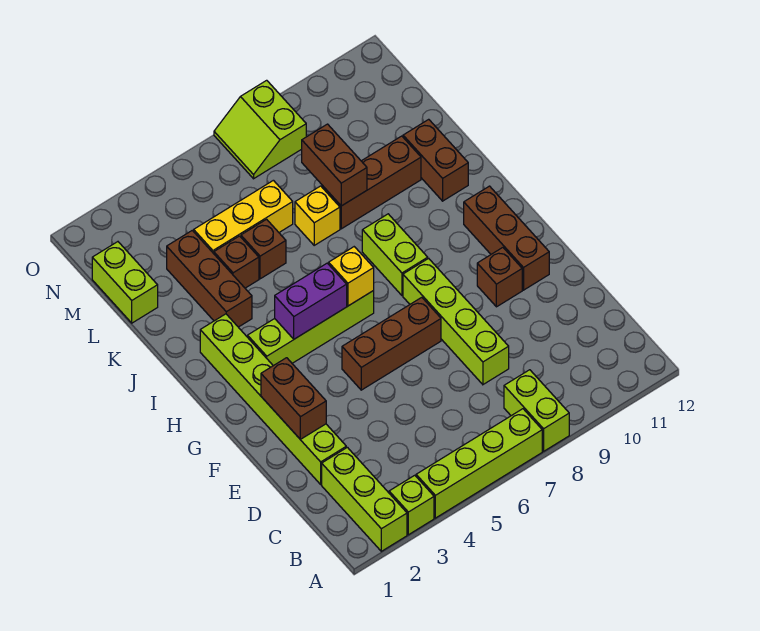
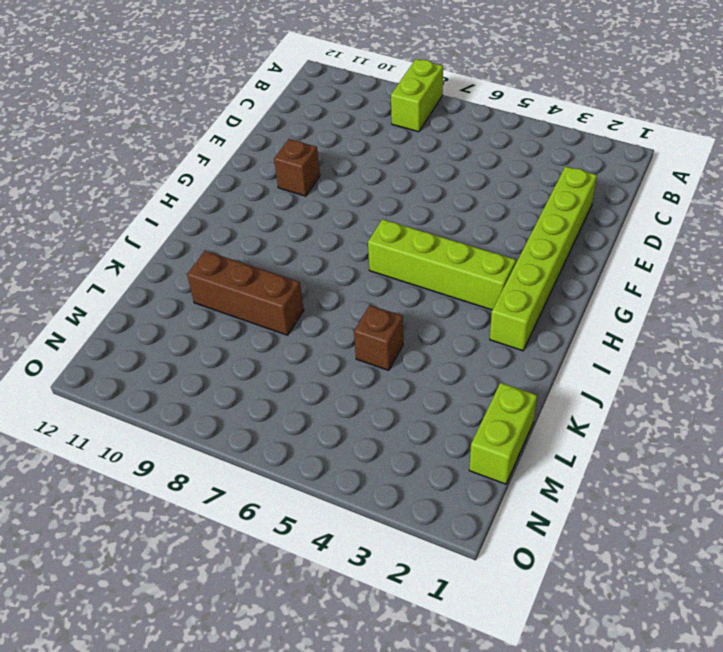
none -> lime 1x3 brick [322,447,407,551]
none -> lime 1x1 brick [389,475,434,535]
none -> lime 1x4 brick [416,409,542,518]

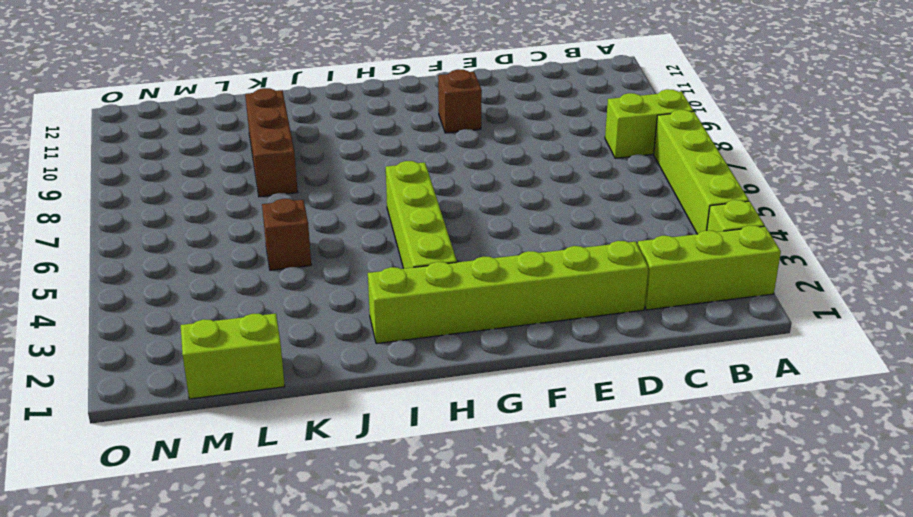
none -> lime 1x4 brick [403,258,509,384]
none -> brown 1x3 brick [342,297,441,390]
none -> brown 1x3 brick [464,186,549,290]

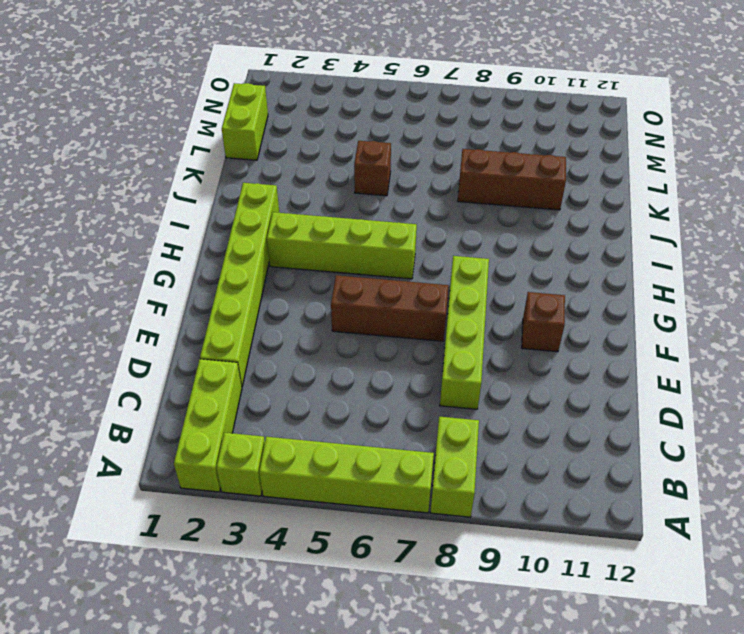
none -> brown 1x3 brick [464,186,549,290]
none -> lime 1x2 brick [362,214,428,295]
none -> brown 1x3 brick [167,230,252,327]

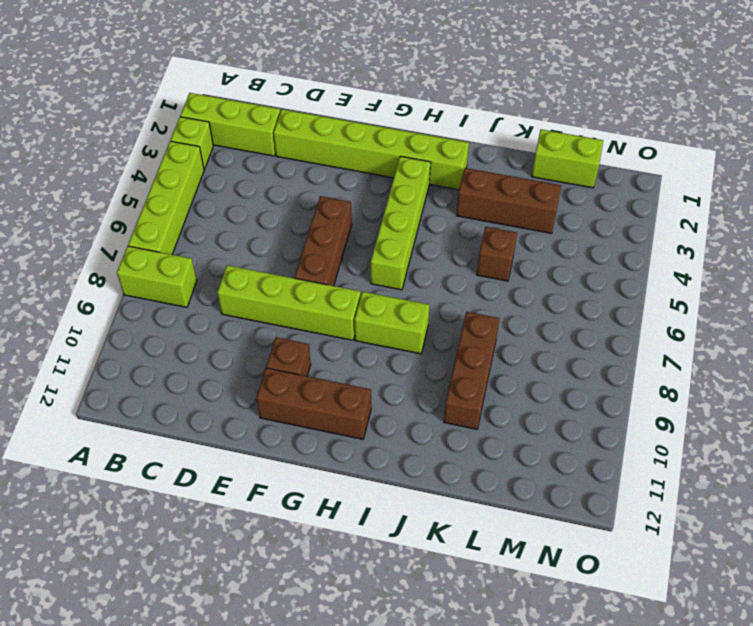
none -> brown 1x2 brick [403,119,468,201]
none -> brown 1x1 brick [214,236,259,288]
none -> yellow 1x1 brick [295,186,340,245]

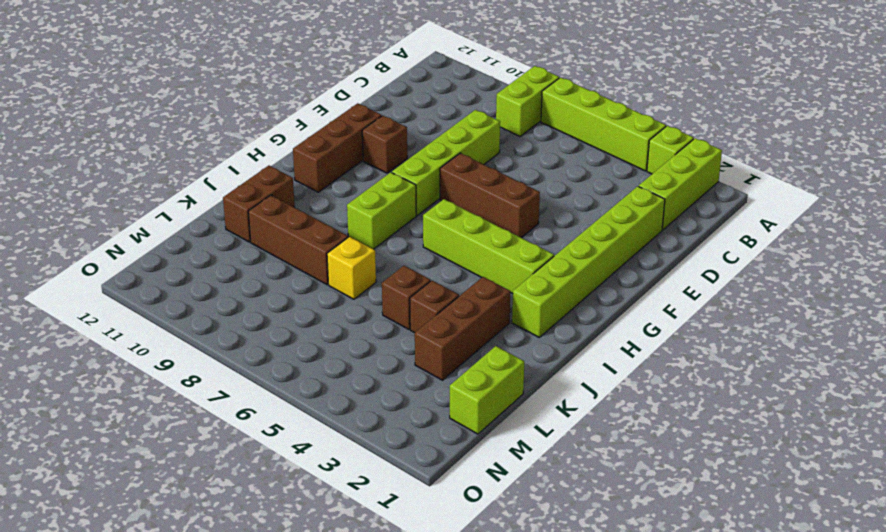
none -> yellow 1x3 brick [194,180,293,254]
none -> lime 2x2 slope [214,80,306,179]
none -> brown 1x2 brick [261,358,326,439]

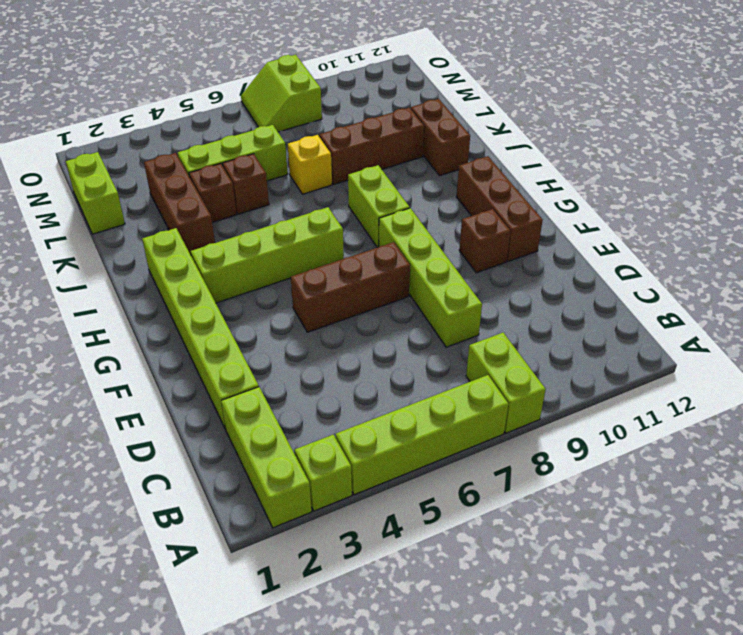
lime 1x3 brick [178,125,288,181] -> yellow 1x3 brick [194,180,293,254]
none -> brown 1x2 brick [261,358,326,439]
none -> purple 1x2 brick [275,263,347,339]
none -> yellow 1x1 brick [329,247,374,306]

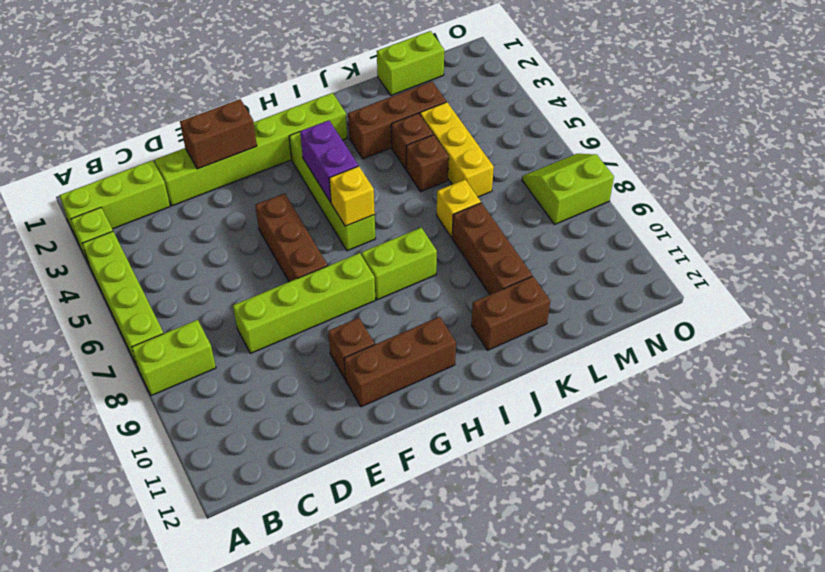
none -> brown 1x2 brick [302,124,367,206]

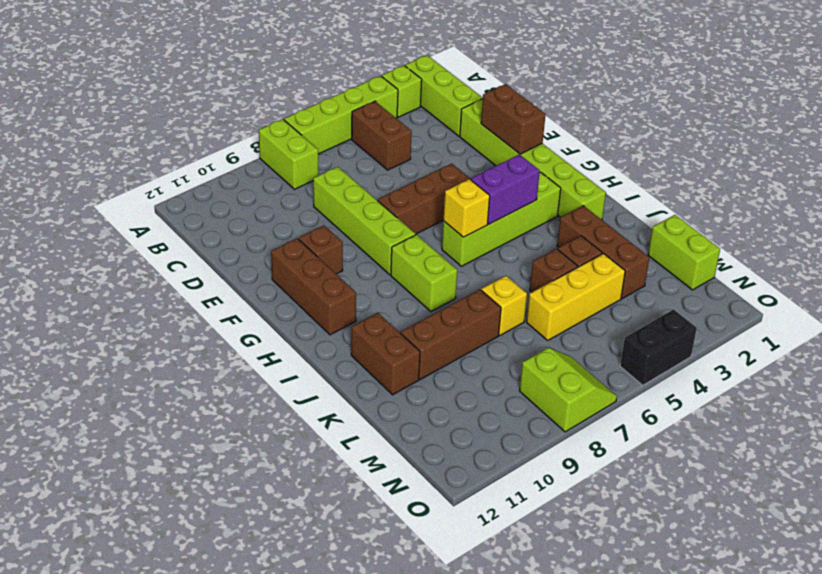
brown 1x2 brick [352,101,412,170] -> brown 1x2 brick moved to [302,124,367,206]
black 1x2 brick [620,309,697,385] -> none

